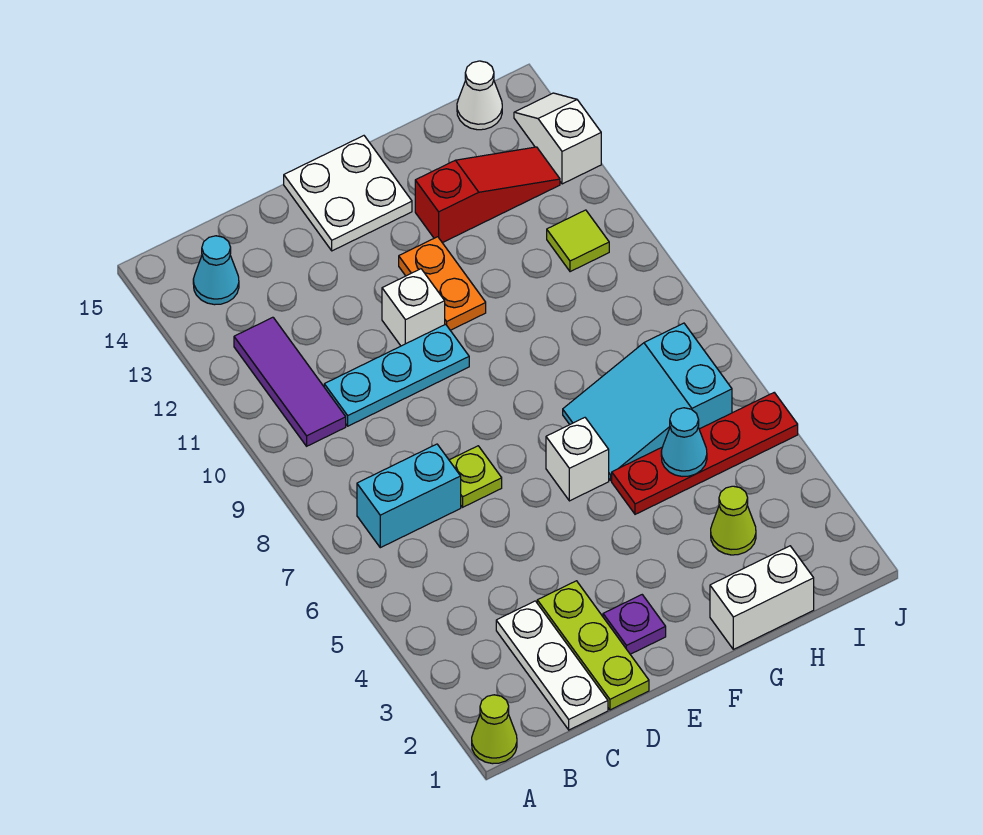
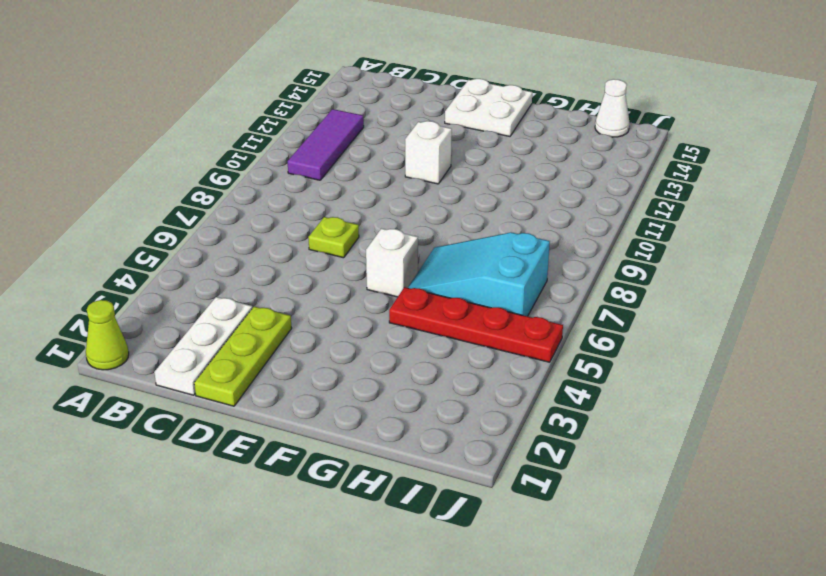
none -> cyan 1x2 brick [357,444,461,548]
none -> cyan 1x1 cone [193,236,239,305]
none -> cyan 1x3 plate [324,324,469,426]

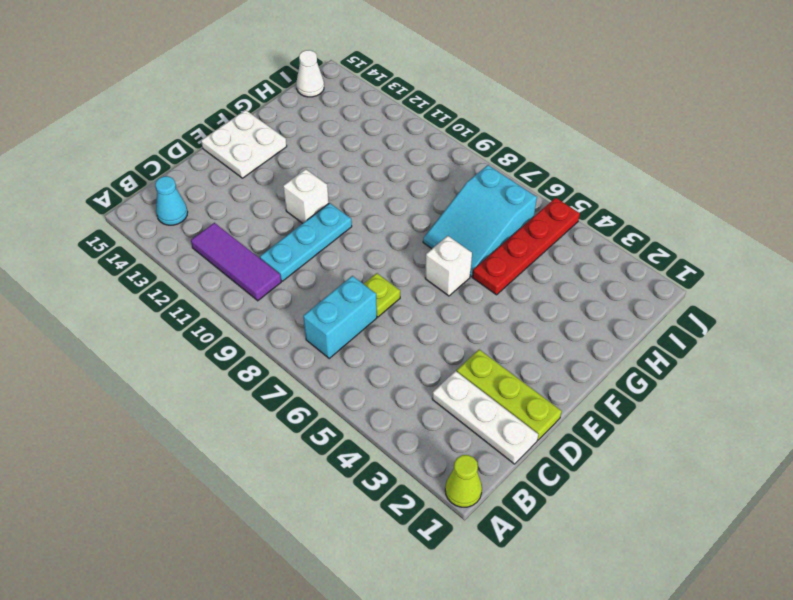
none -> purple 1x1 plate [603,595,666,654]
none -> orange 1x2 plate [399,237,486,330]
none -> white 1x2 brick [710,546,814,649]

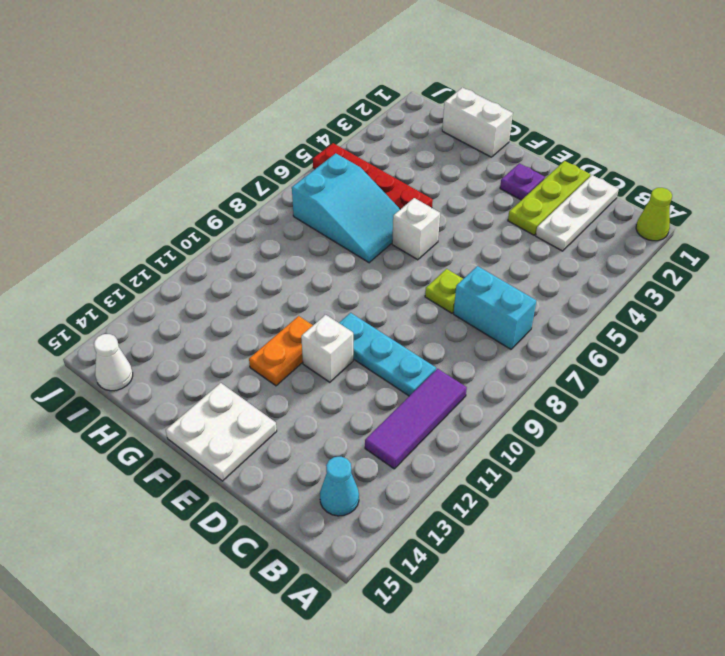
none -> red 1x3 slope [415,147,560,243]
none -> lime 1x1 cone [711,486,756,555]
none -> lime 1x1 tile [547,210,609,272]

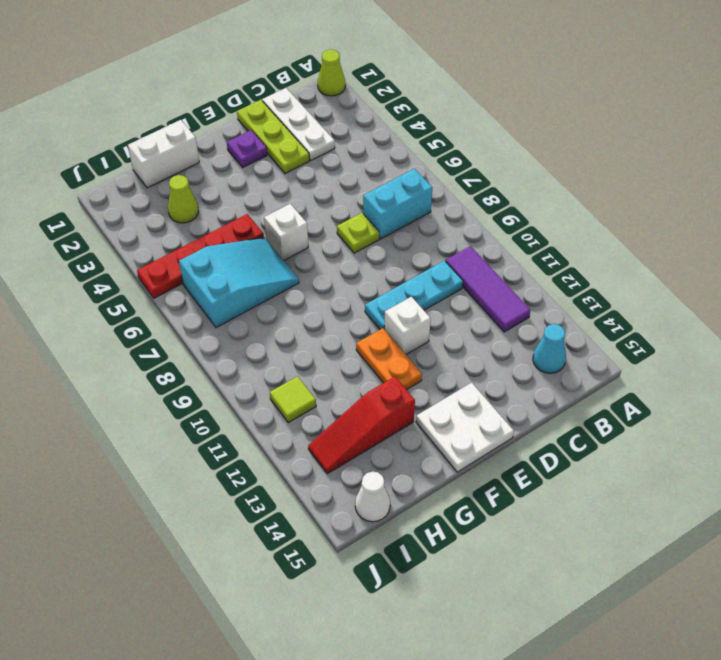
none -> white 1x2 slope [514,93,601,184]
none -> cyan 1x1 cone [661,408,707,477]

